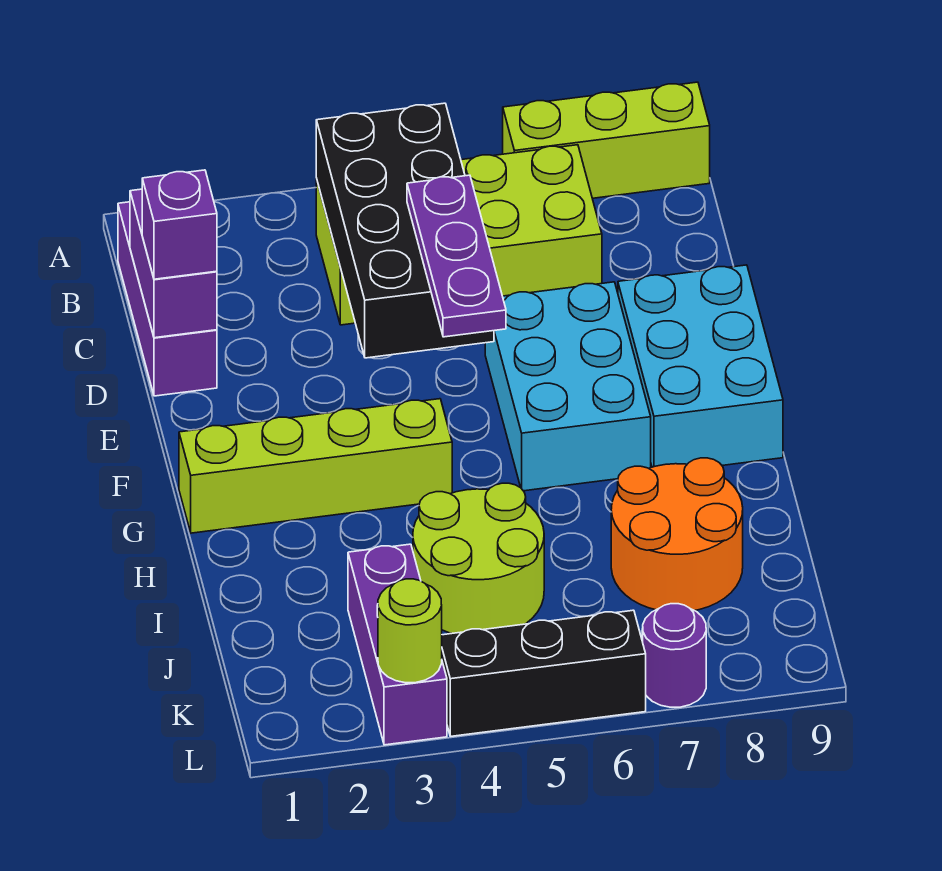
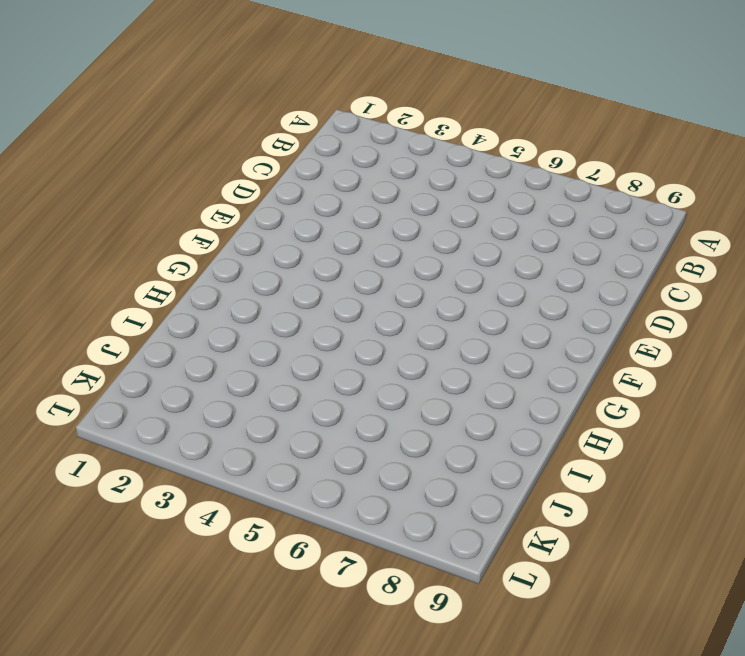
none -> lime 1x3 brick [503,82,710,198]
none -> purple 1x3 brick [118,202,217,396]
none -> lime 2x4 brick [316,145,602,325]

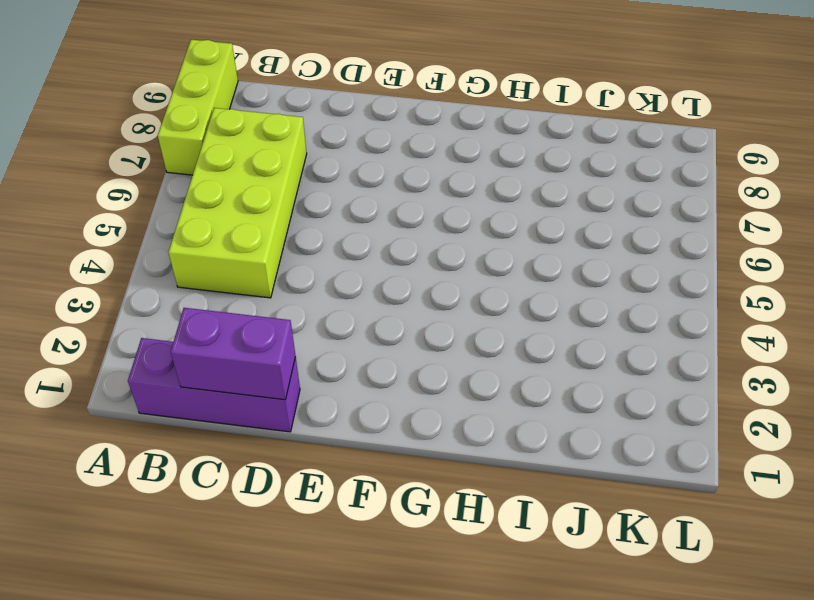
none -> cyan 2x3 brick [485,282,651,491]
none -> cyan 2x3 brick [618,265,783,467]
none -> lime 1x4 brick [179,399,452,533]

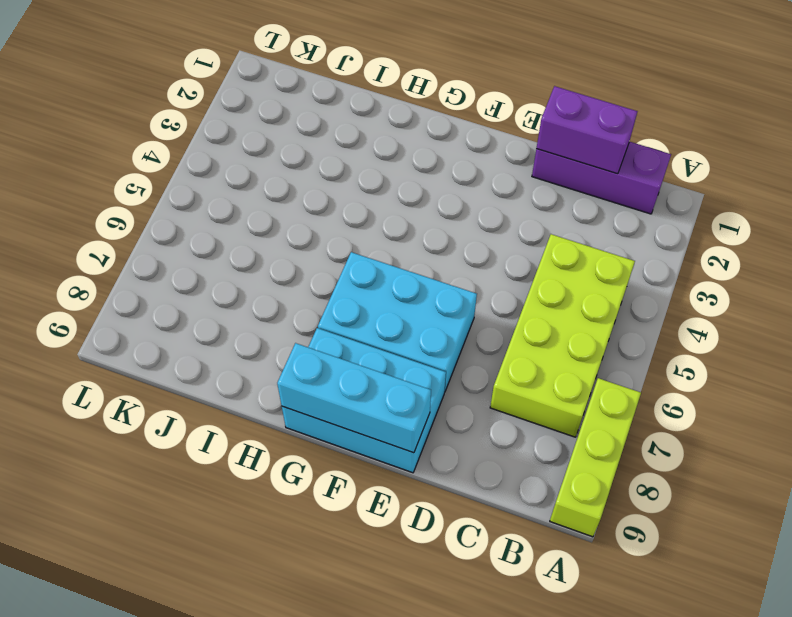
cyan 1x3 brick [277,343,431,453] -> none
none -> lime 1x4 brick [179,399,452,533]
none -> lime 2x2 round brick [413,483,544,634]
none -> orange 2x2 round brick [611,458,743,611]

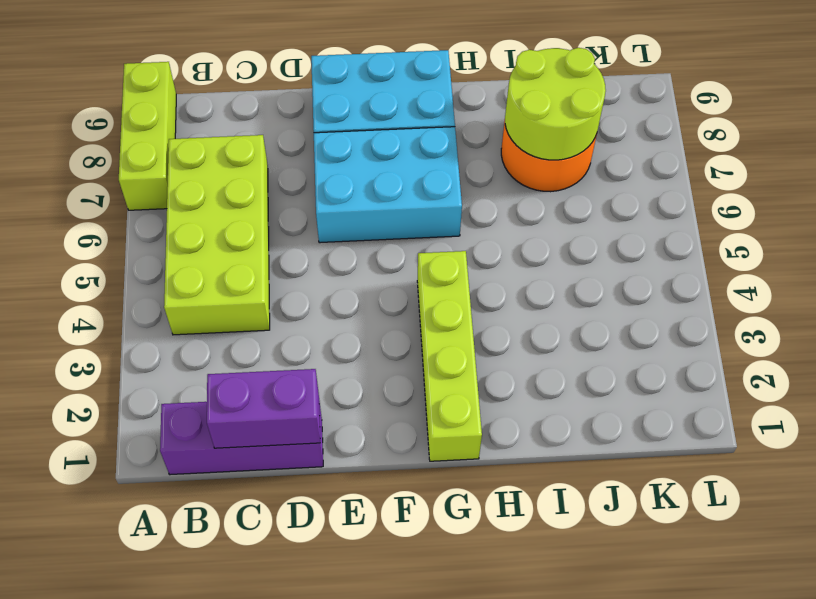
lime 2x2 round brick [505,48,606,160] -> lime 2x2 round brick moved to [413,483,544,634]
none -> purple 1x3 brick [348,544,447,745]
none -> black 1x3 brick [442,610,646,736]
none -> purple 1x1 round brick [642,604,706,707]

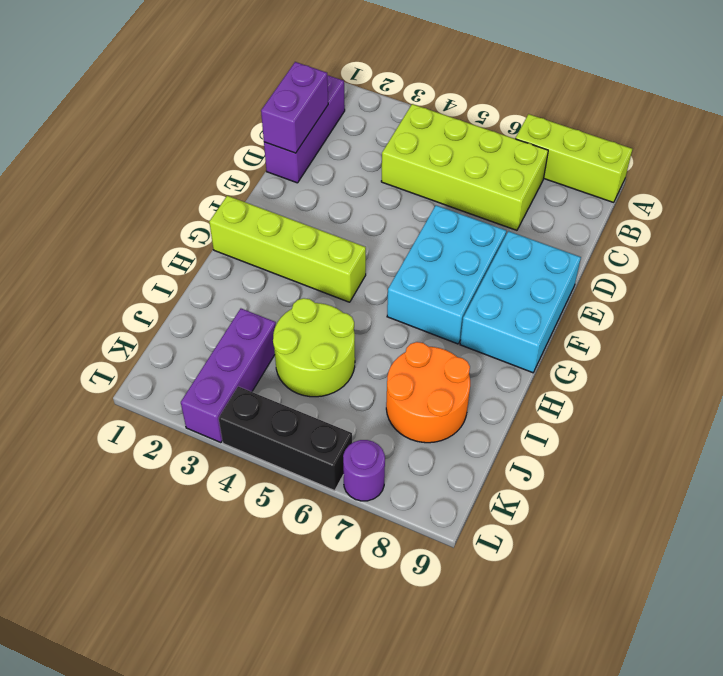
none -> black 2x4 brick [316,103,494,358]
none -> lime 1x1 round brick [378,579,442,683]
none -> purple 1x1 brick [142,170,217,279]

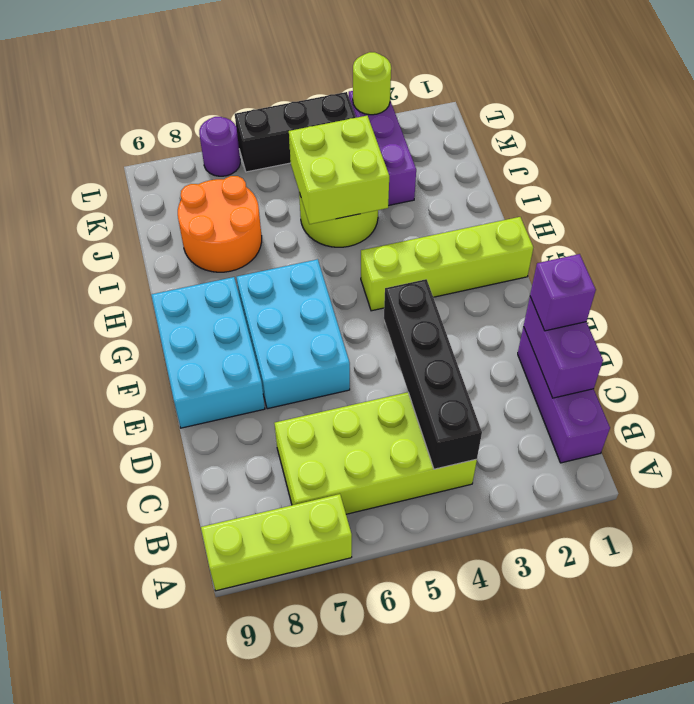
black 1x4 brick [384,279,482,469] -> black 2x4 brick [316,103,494,358]
lime 2x2 brick [289,116,389,224] -> none
none -> purple 1x3 plate [407,175,506,337]

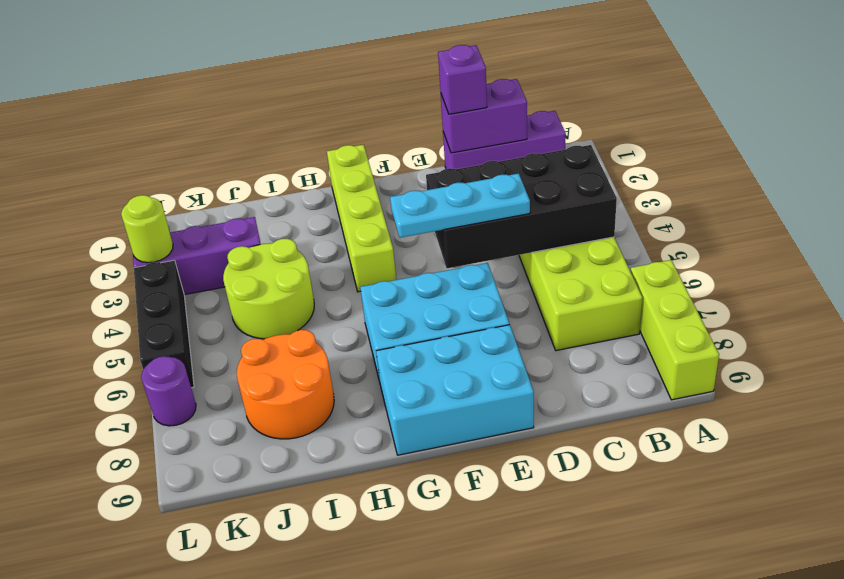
cyan 1x3 plate [390,173,530,238] -> purple 1x3 plate [407,175,506,337]

